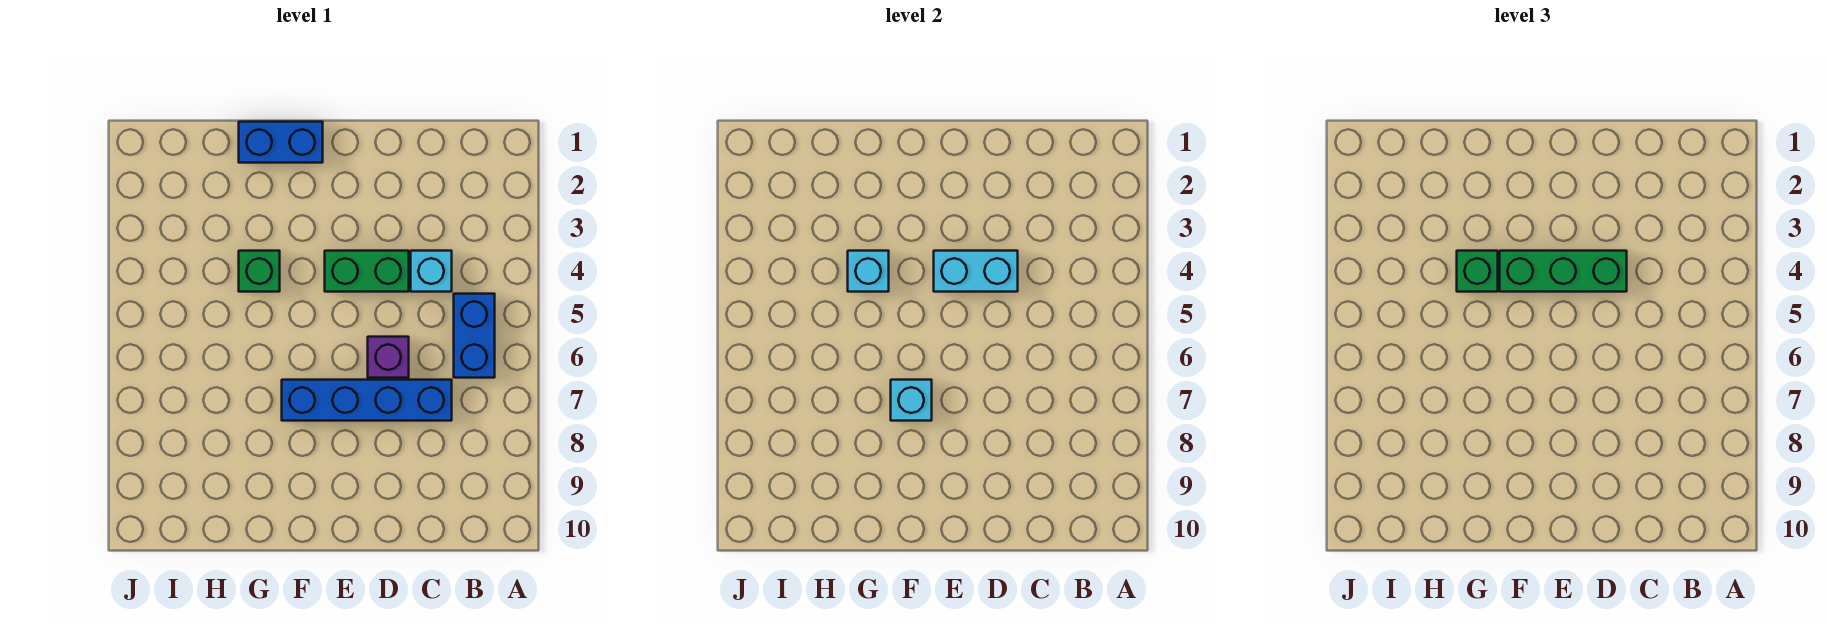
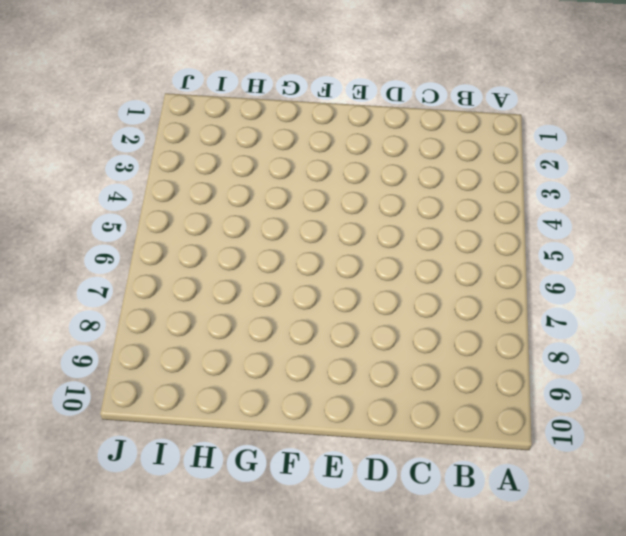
none -> blue 1x2 brick [454,294,495,378]
none -> cyan 1x1 brick [411,251,452,292]
none -> blue 1x4 brick [282,380,452,421]

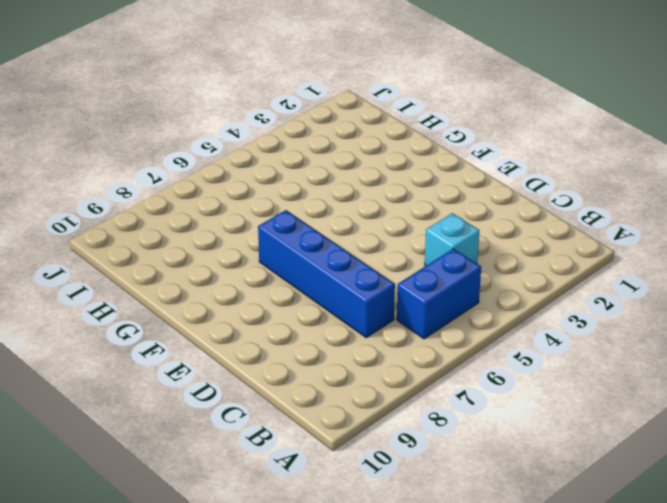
none -> green 1x2 brick [325,251,409,292]
none -> purple 1x1 brick [368,337,409,378]
none -> blue 1x2 brick [239,122,323,163]

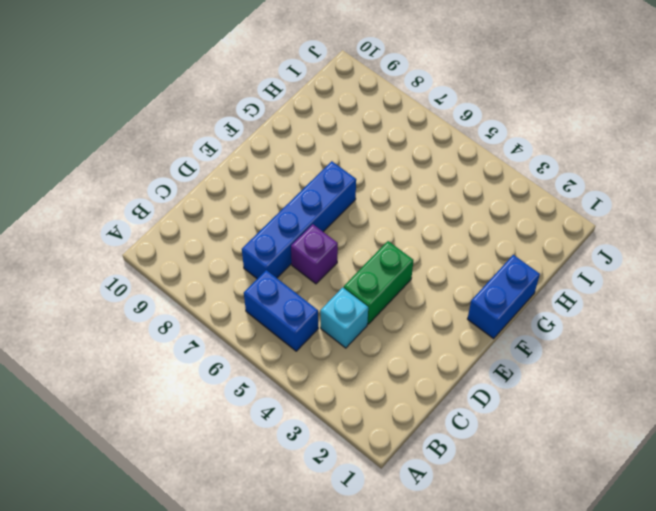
none -> green 1x1 brick [239,251,280,292]
none -> cyan 1x2 brick [934,251,1018,292]
none -> cyan 1x1 brick [891,380,932,421]

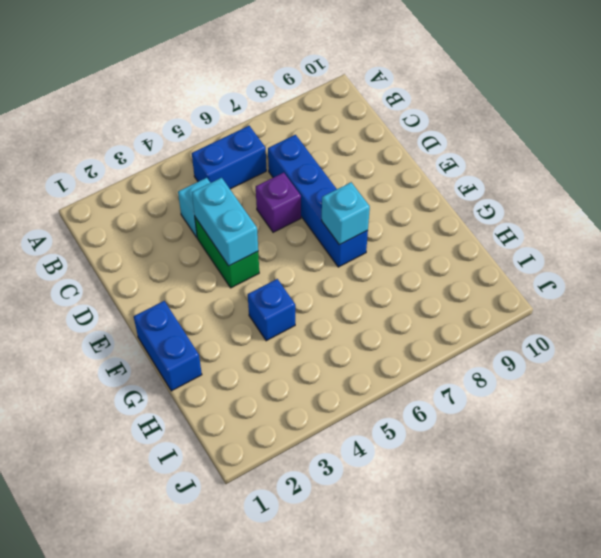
blue 1x1 brick [248,279,295,341] -> green 1x1 brick [239,251,280,292]
none -> cyan 1x1 brick [848,251,889,292]
none -> green 1x3 brick [1500,251,1627,292]
none -> green 1x1 brick [1457,251,1498,292]

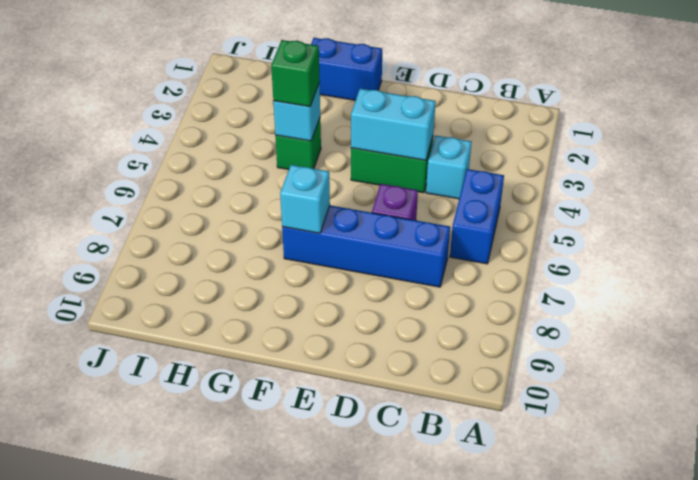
none -> green 1x3 brick [1500,251,1627,292]

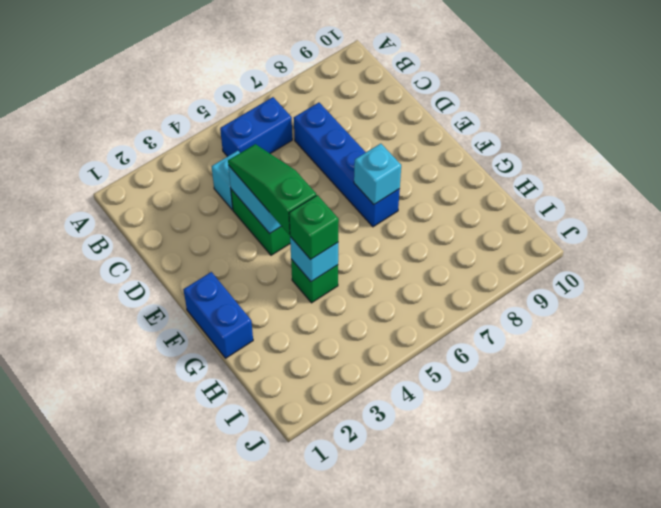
green 1x3 slope [228,144,316,235] -> green 1x3 brick [1500,251,1627,292]
none -> purple 1x1 brick [368,337,409,378]

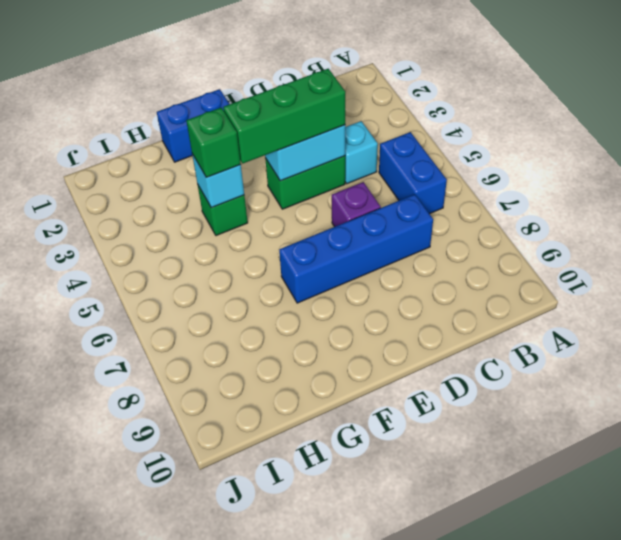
none -> cyan 1x1 brick [891,380,932,421]

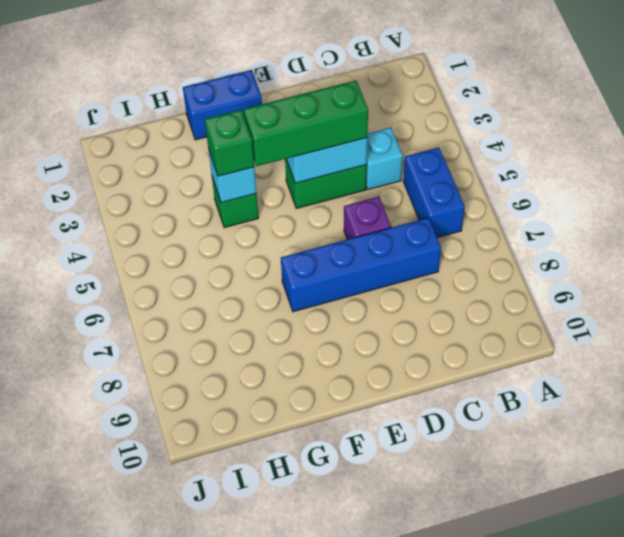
none -> cyan 1x1 brick [891,380,932,421]

